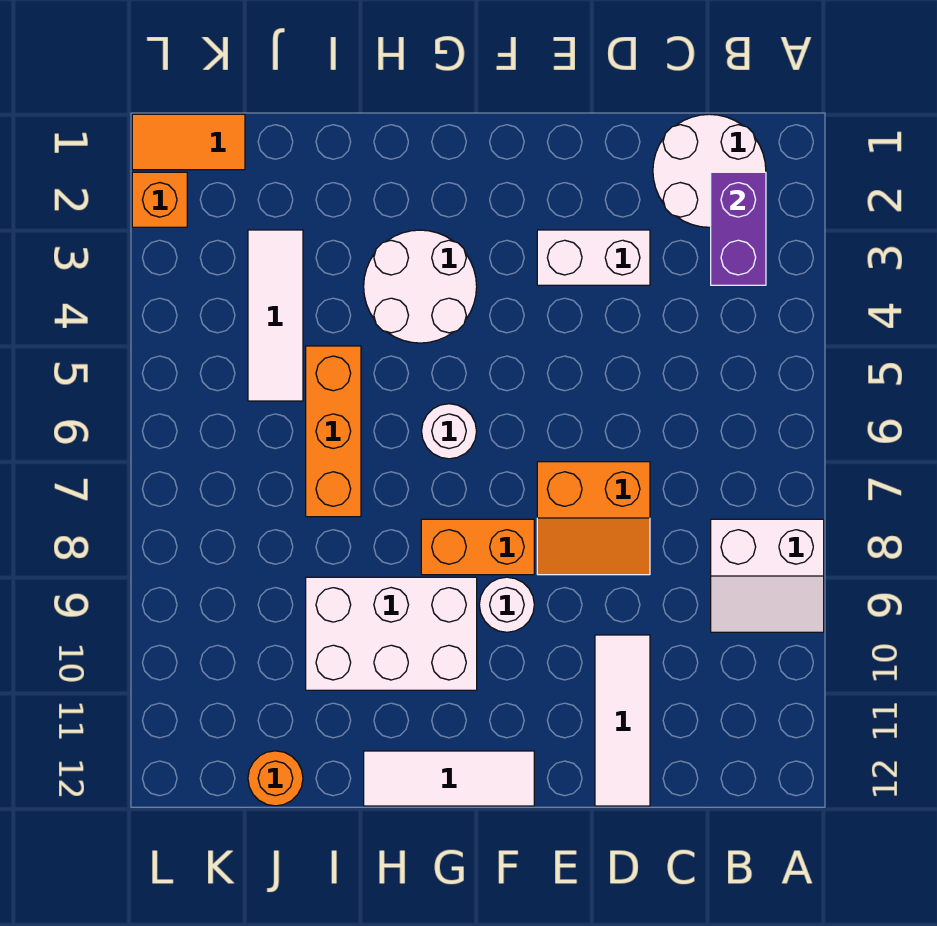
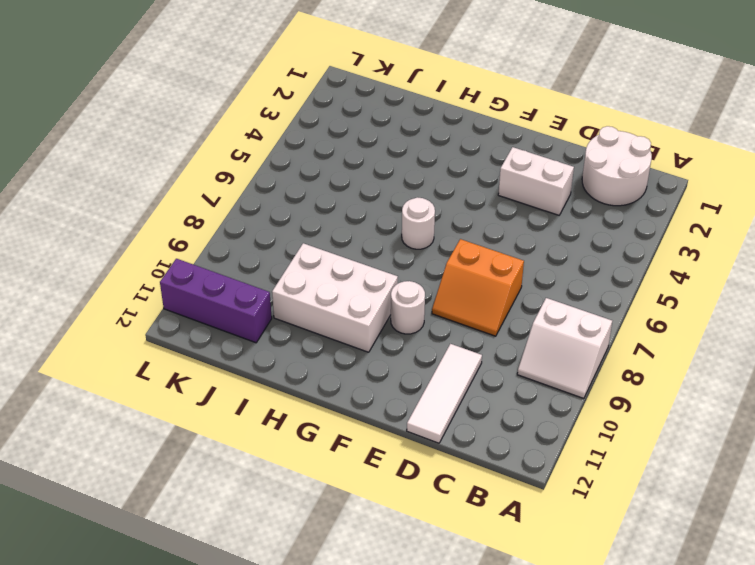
purple 1x3 brick [160,259,272,343] -> none
none -> orange 1x2 brick [421,519,534,575]
none -> white 1x3 tile [364,751,534,806]
none -> white 2x2 round brick [364,230,477,343]

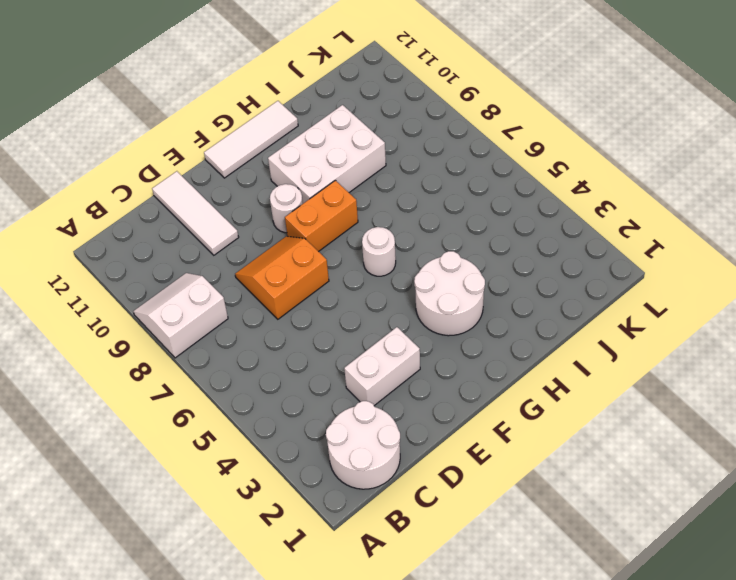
none -> orange 1x3 brick [306,346,361,517]
none -> white 1x3 tile [248,230,303,401]
none -> orange 1x1 round brick [248,751,303,806]

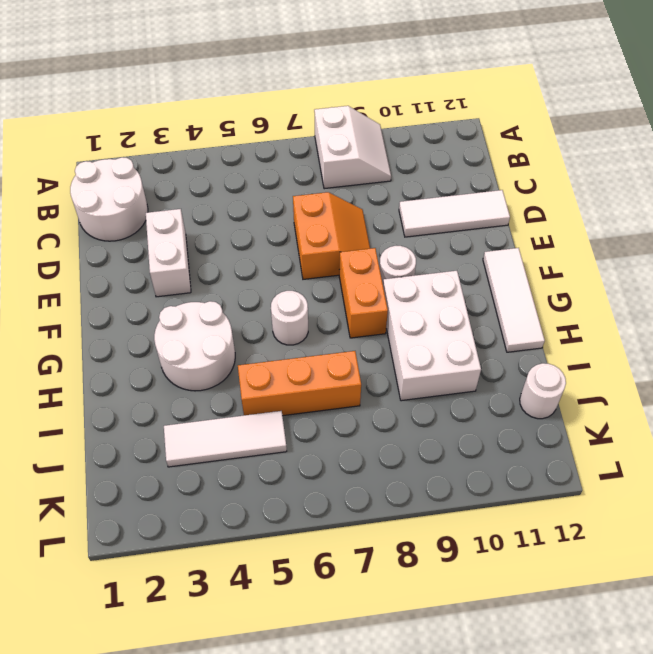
white 1x1 round brick [520,363,566,419] -> orange 1x1 round brick [248,751,303,806]
none -> orange 1x2 tile [132,114,245,170]
none -> orange 1x1 brick [132,172,187,227]
none -> purple 1x2 brick [711,172,766,285]

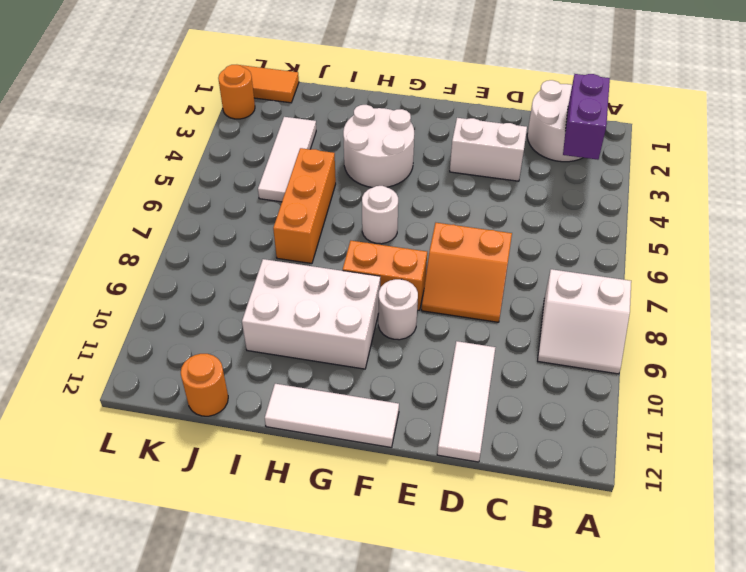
orange 1x1 round brick [218,65,255,119] -> orange 1x1 brick [132,172,187,227]

